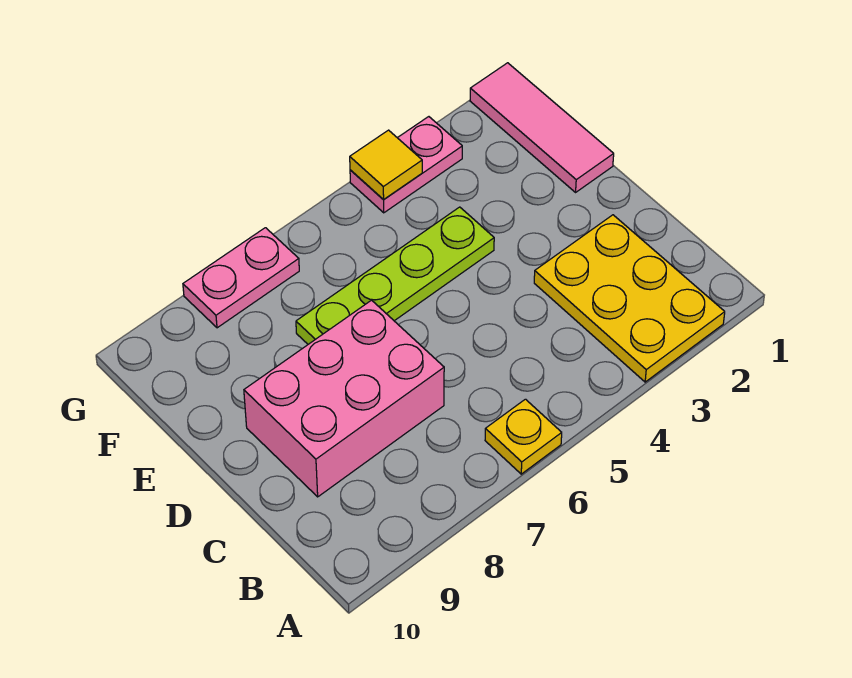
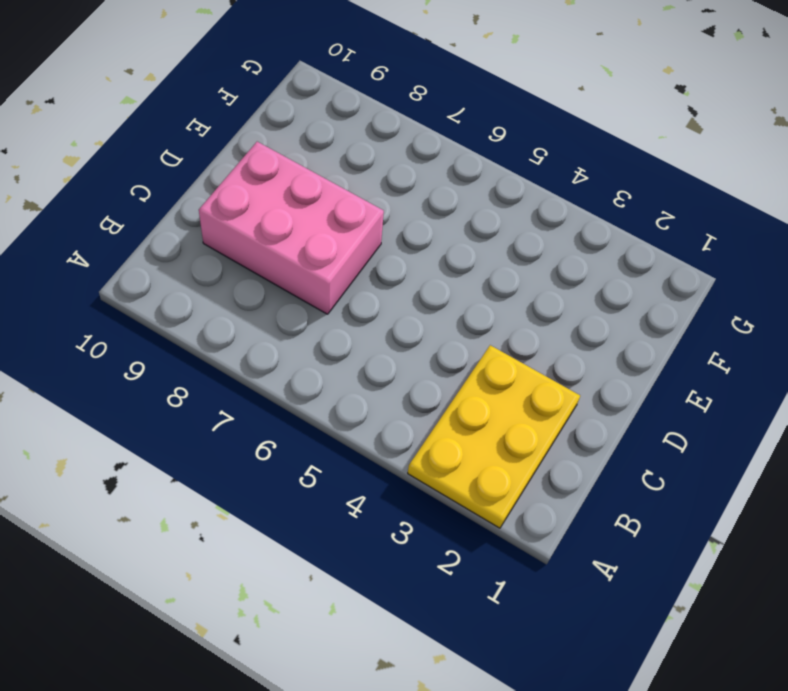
none -> yellow 1x1 plate [485,399,562,474]
none -> pink 1x3 tile [470,63,614,192]

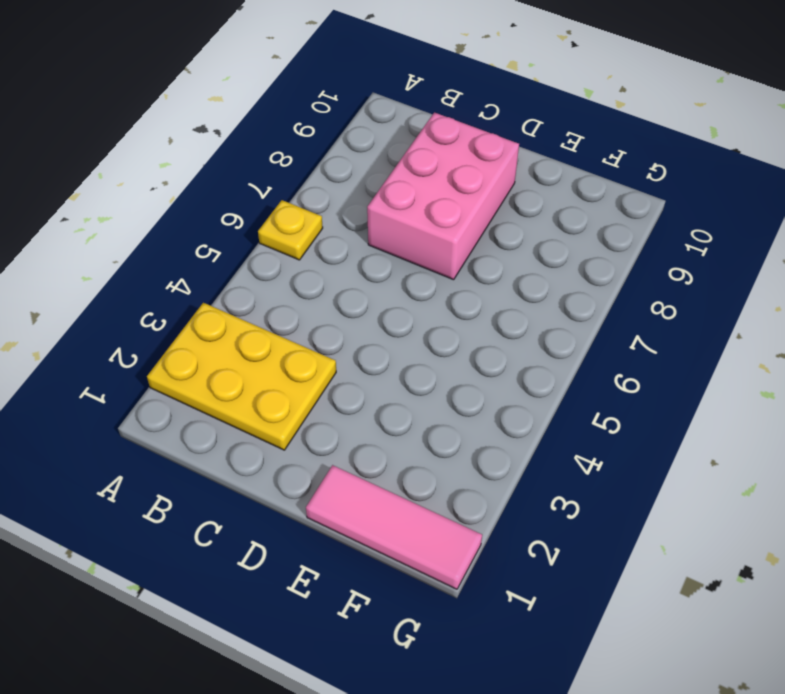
none -> lime 1x4 plate [296,207,494,344]
none -> pink 1x2 plate [350,117,462,213]

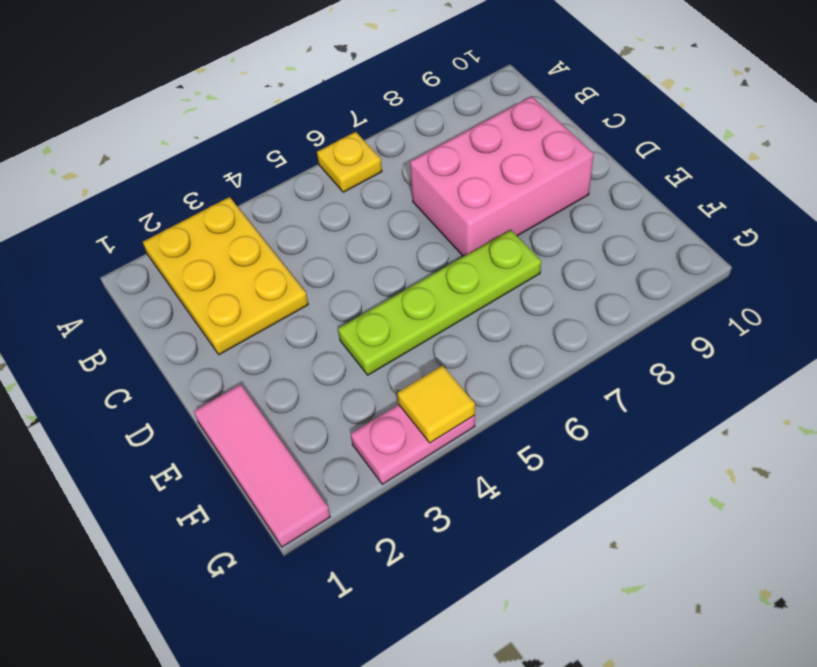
none -> pink 1x2 plate [183,228,299,328]

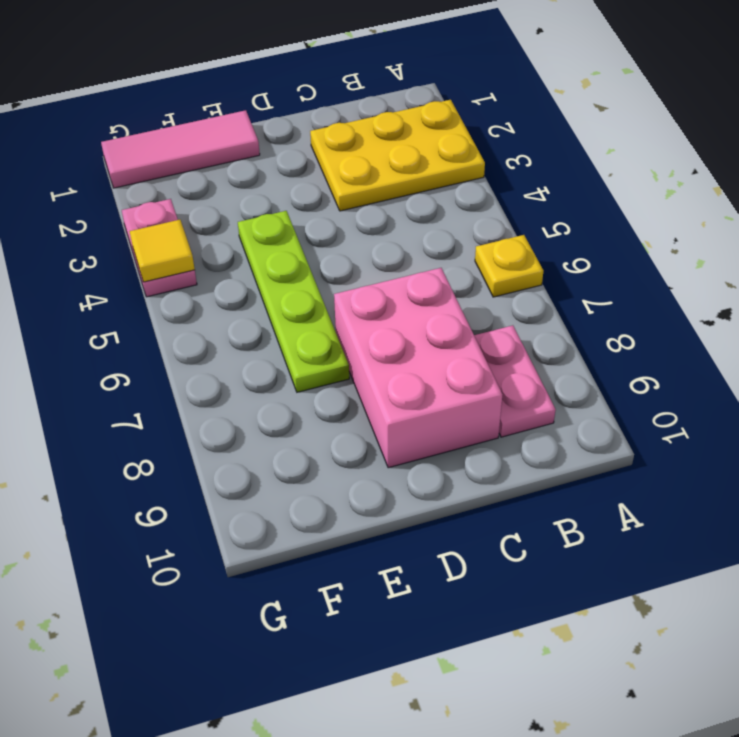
pink 1x2 plate [474,325,556,437] -> pink 1x2 plate moved to [183,228,299,328]

